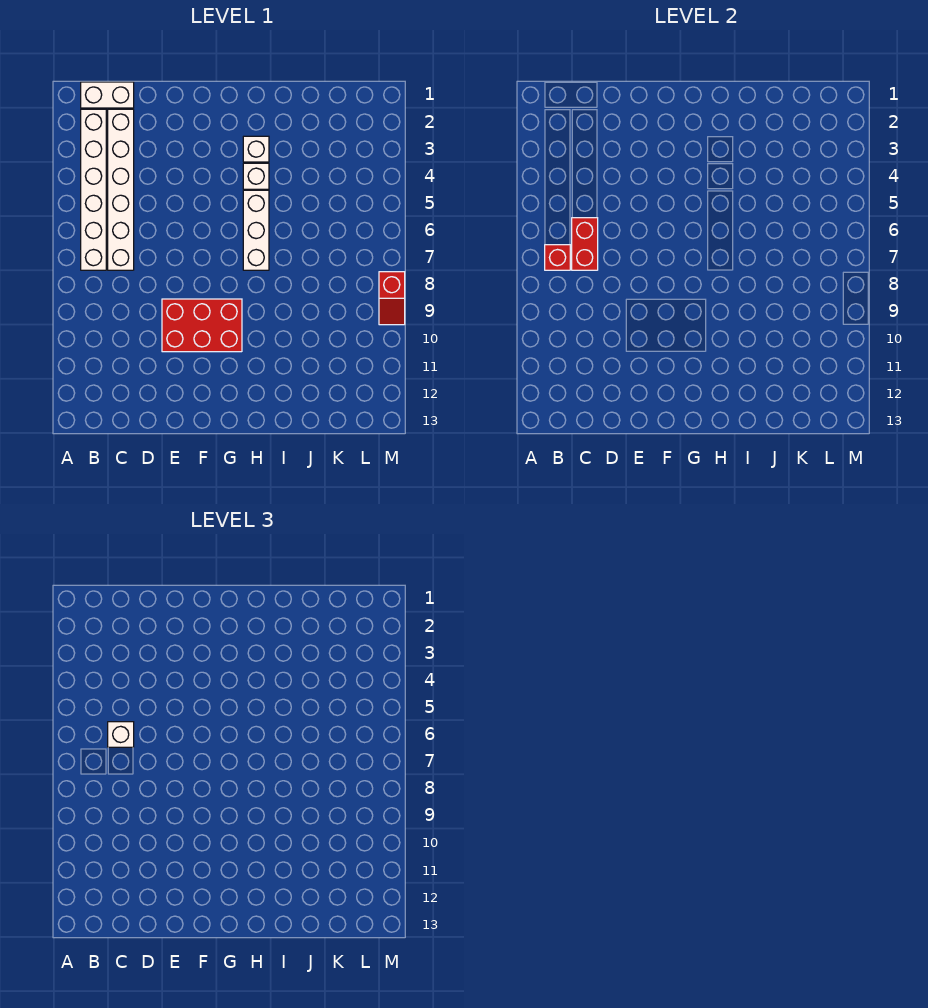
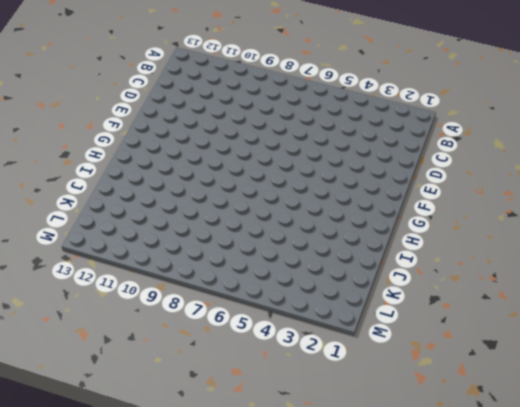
none -> white 1x2 brick [81,82,134,108]
none -> white 1x6 brick [81,109,106,270]

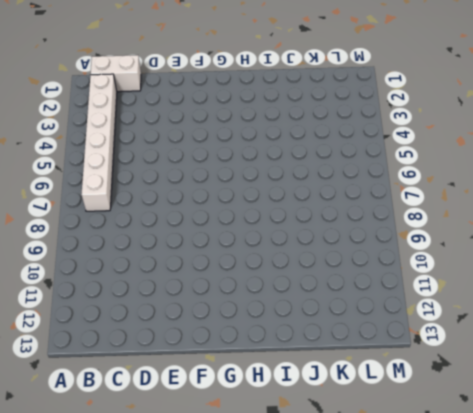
none -> white 1x6 brick [108,109,134,270]
none -> red 2x3 brick [162,299,242,352]

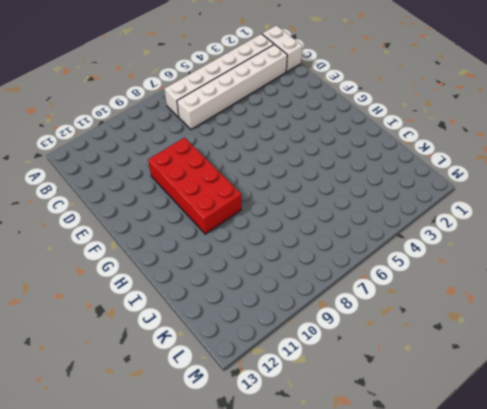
red 2x4 brick [148,138,241,234] -> red 2x3 brick [162,299,242,352]
none -> white 1x1 brick [243,136,269,162]
none -> white 1x1 brick [243,163,269,189]

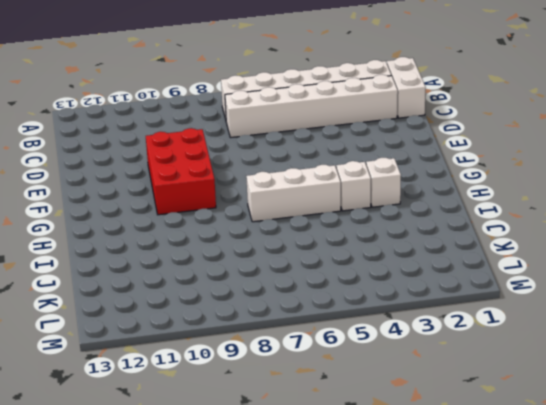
none -> red 1x2 slope [379,272,405,325]
none -> red 1x1 brick [545,245,570,270]

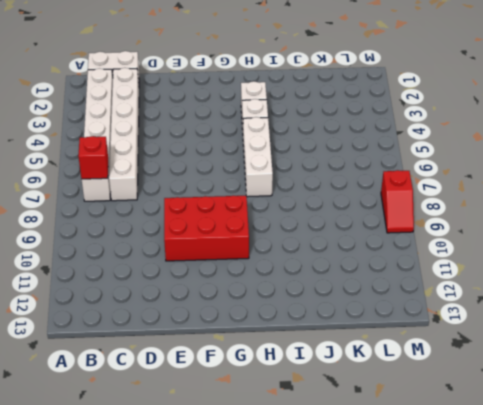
none -> red 1x2 brick [572,218,598,270]
none -> white 1x1 brick [108,722,134,747]

